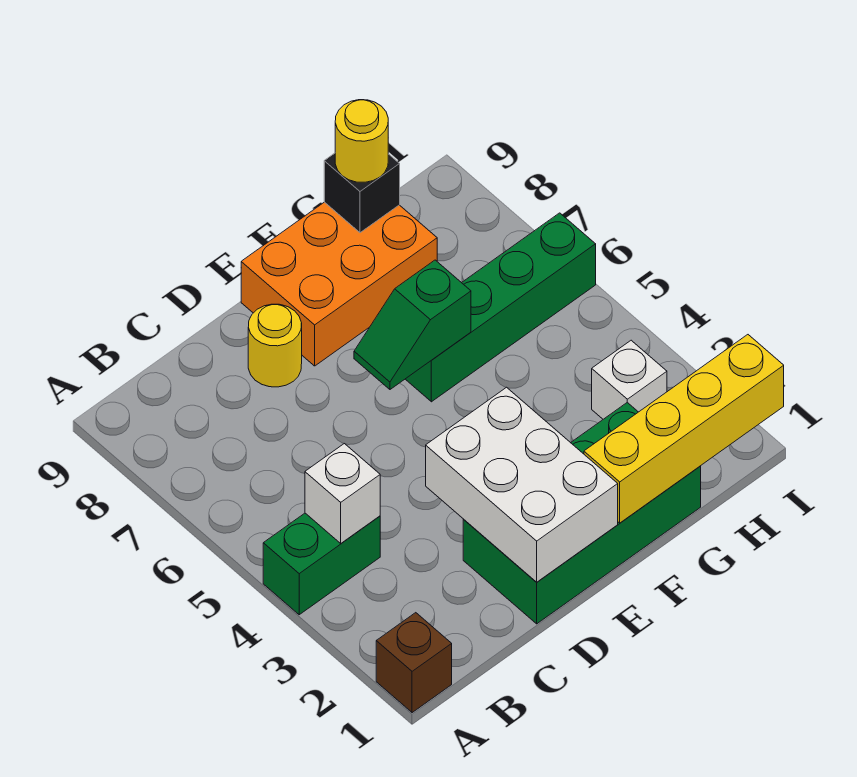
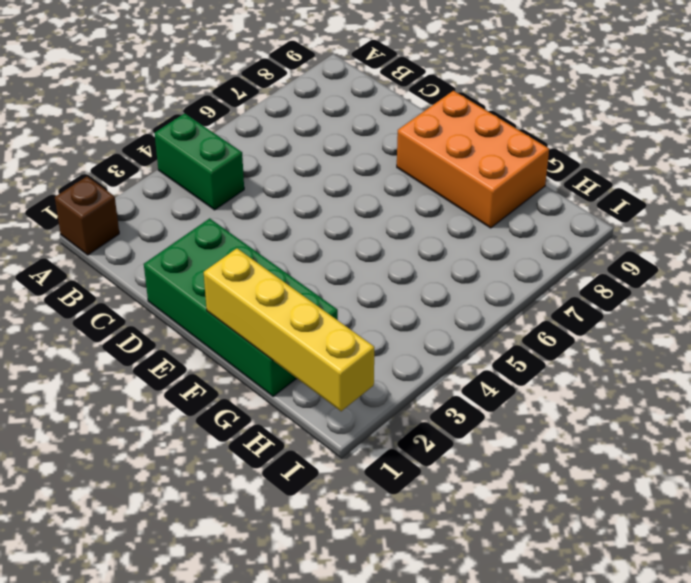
none -> yellow 1x1 round brick [248,304,302,387]
none -> green 1x4 brick [406,213,596,402]
none -> white 1x1 brick [592,340,667,419]

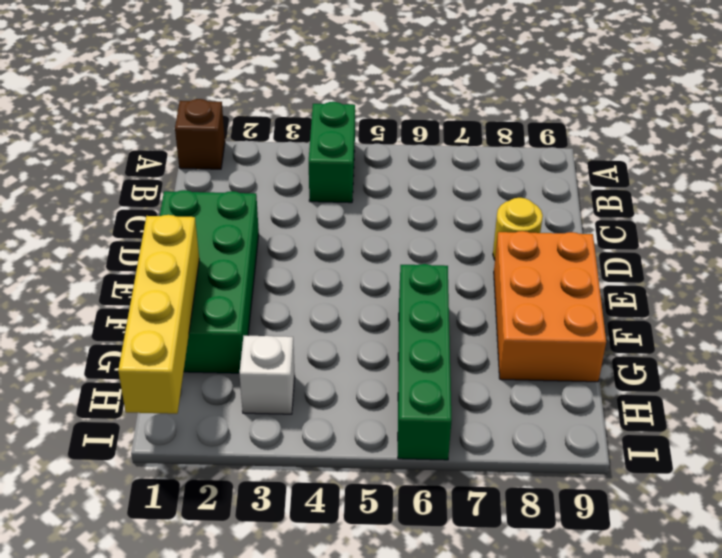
none -> white 1x1 brick [305,444,380,543]
none -> white 2x3 brick [426,387,618,582]
none -> green 1x2 slope [354,260,471,389]

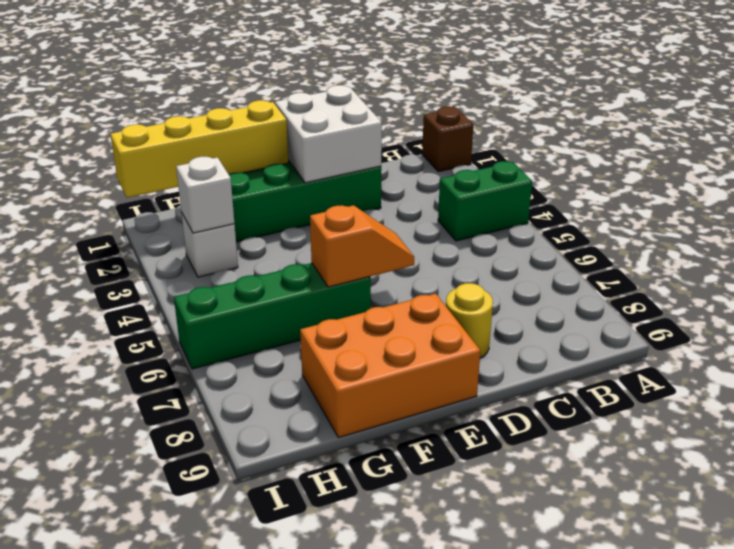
white 2x2 brick [275,85,382,183] -> white 2x3 brick [426,387,618,582]
orange 1x2 slope [310,205,414,287] -> green 1x2 slope [354,260,471,389]
white 1x1 brick [176,157,235,233] -> white 1x1 brick moved to [305,444,380,543]
none -> black 1x1 brick [324,153,400,233]
none -> yellow 1x1 round brick [335,100,388,182]

